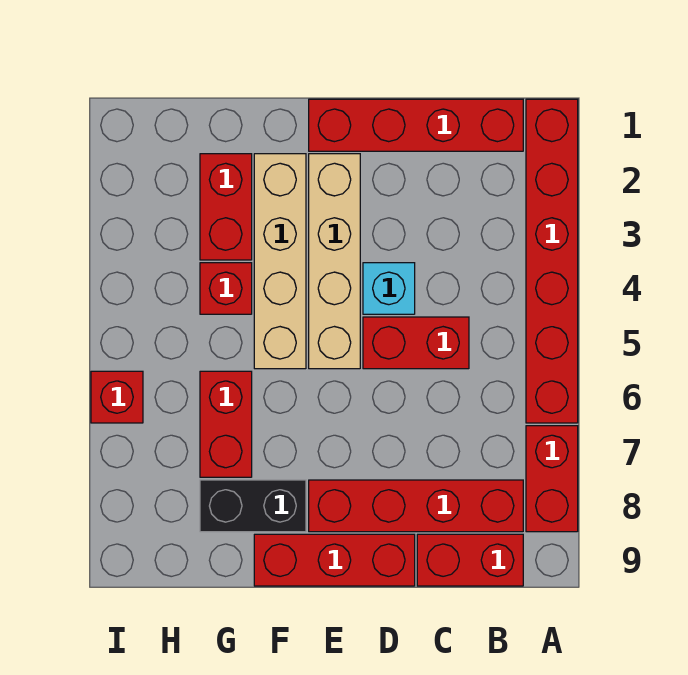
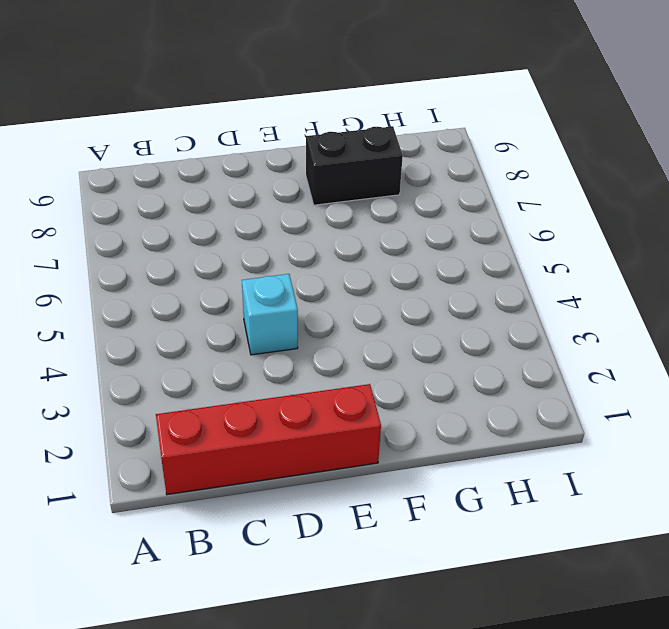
none -> red 1x6 brick [526,99,578,423]
none -> red 1x2 brick [526,426,578,532]
none -> red 1x4 brick [309,480,523,532]

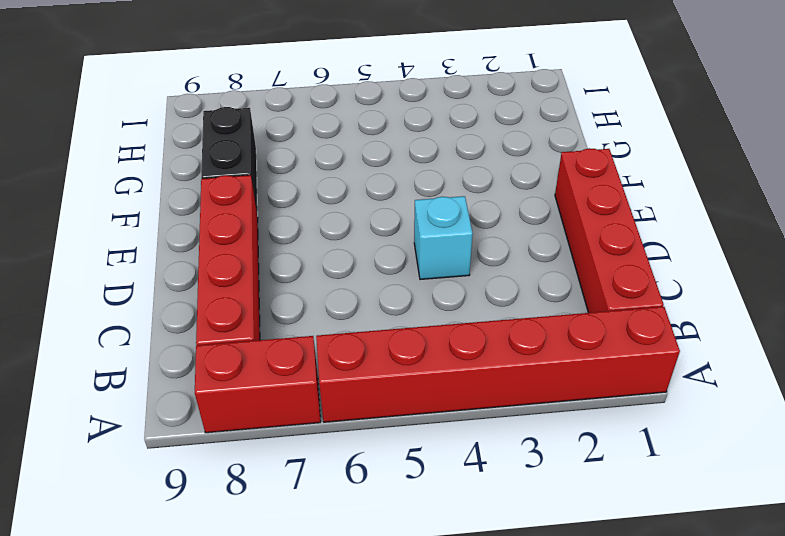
none -> red 1x2 brick [417,534,523,586]
none -> red 1x2 brick [363,317,469,369]
none -> red 1x3 brick [254,534,415,586]

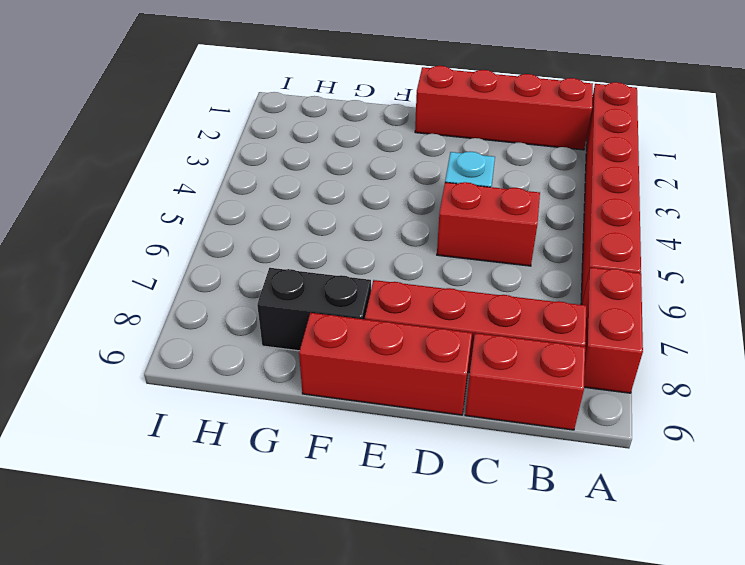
none -> tan 1x4 brick [309,154,360,369]
none -> tan 1x4 brick [254,154,306,369]
none -> red 1x2 brick [200,154,252,260]

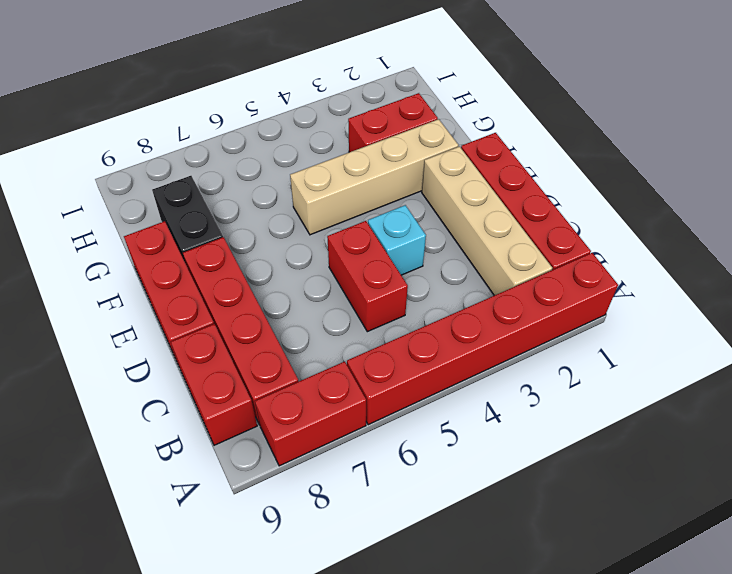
tan 1x4 brick [422,146,552,296] -> tan 1x4 brick turned to [309,154,360,369]
none -> red 1x1 brick [200,263,252,314]
none -> red 1x2 brick [200,371,252,477]
none -> red 1x1 brick [91,371,143,423]

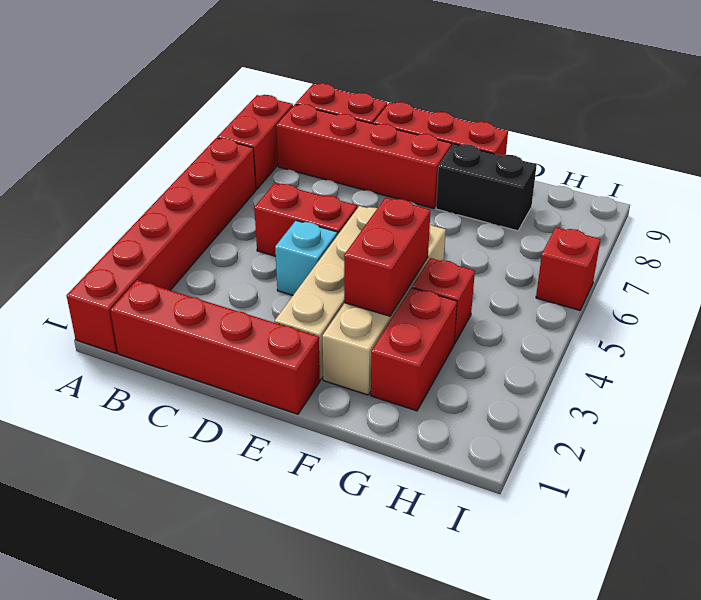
red 1x2 brick [344,198,431,316] -> red 1x2 brick moved to [200,371,252,477]

